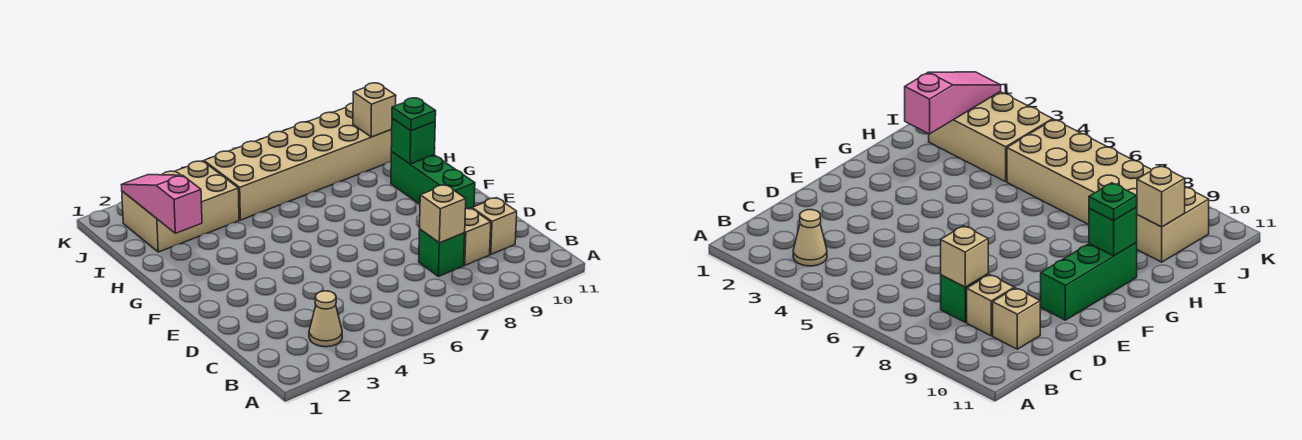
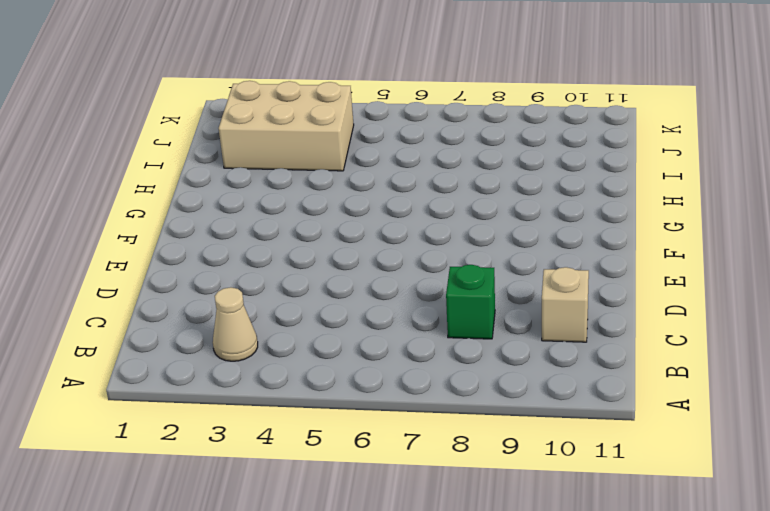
none -> tan 1x1 brick [464,208,491,265]
none -> green 1x3 brick [391,152,475,209]
none -> tan 2x6 brick [204,103,392,220]

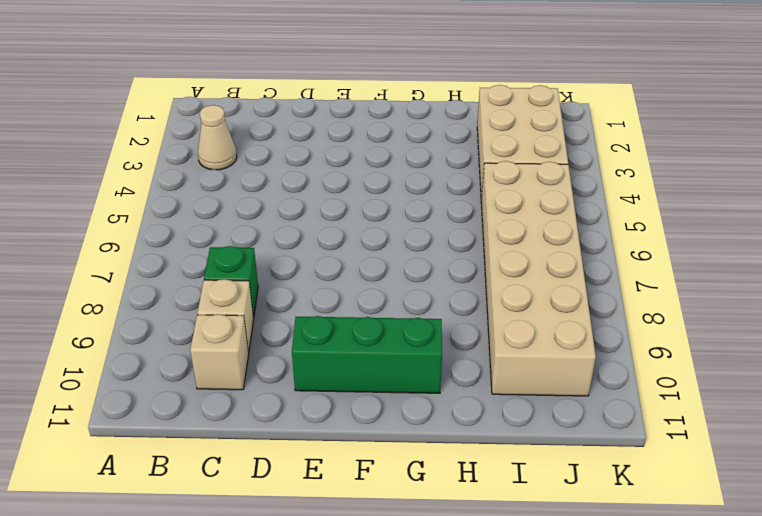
none -> tan 1x1 brick [420,185,466,243]
none -> green 1x1 brick [391,119,435,164]
none -> pink 1x3 slope [122,175,202,233]

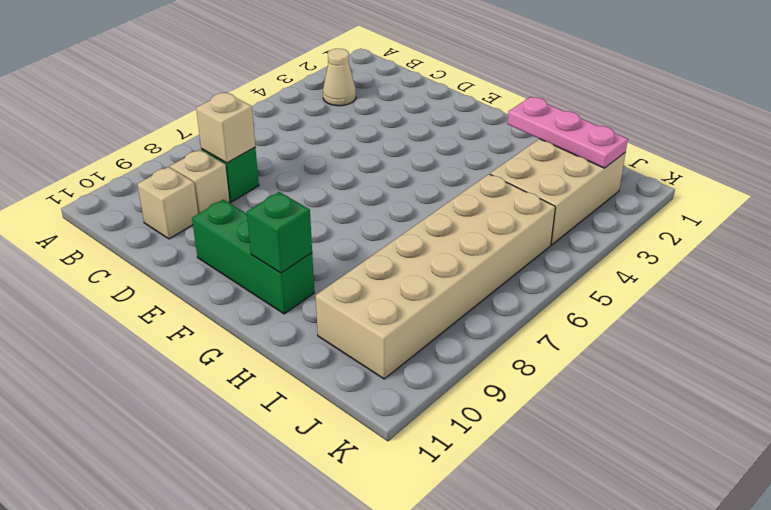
pink 1x3 plate [507,97,628,168] -> pink 1x3 slope [122,175,202,233]
none -> tan 1x1 brick [353,83,396,137]
none -> green 1x1 plate [392,98,436,131]

